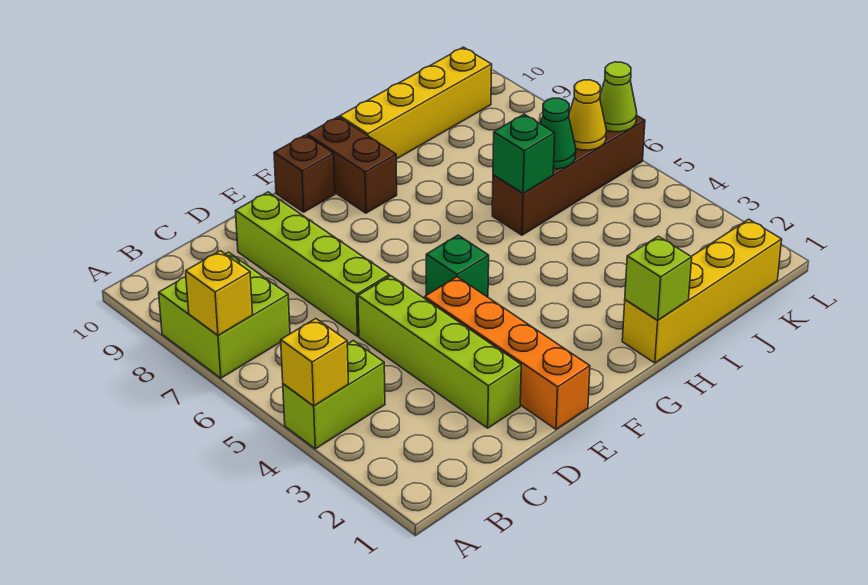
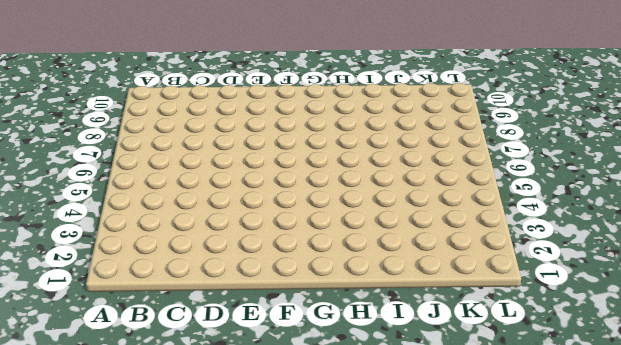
none -> lime 1x2 brick [283,341,385,449]
none -> lime 2x2 brick [159,252,290,378]
none -> lime 1x4 brick [358,276,521,428]

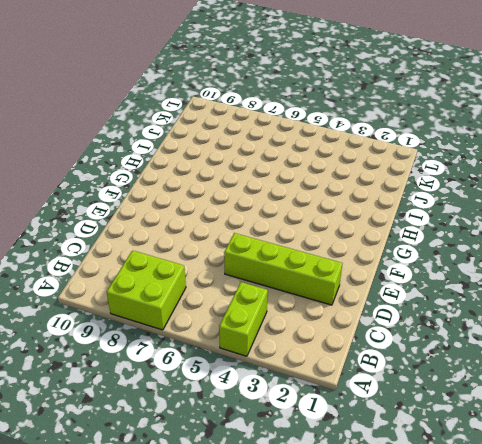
none -> lime 1x4 brick [236,192,389,336]
none -> orange 1x4 brick [425,277,590,429]
none -> green 1x1 brick [426,235,489,297]

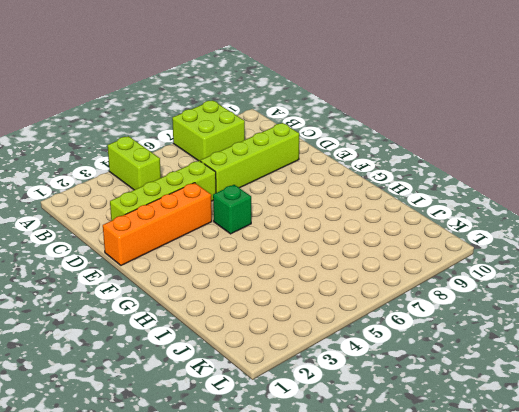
none -> brown 1x1 brick [274,135,335,212]
none -> brown 1x2 brick [307,117,397,213]
none -> yellow 1x4 brick [622,219,782,363]

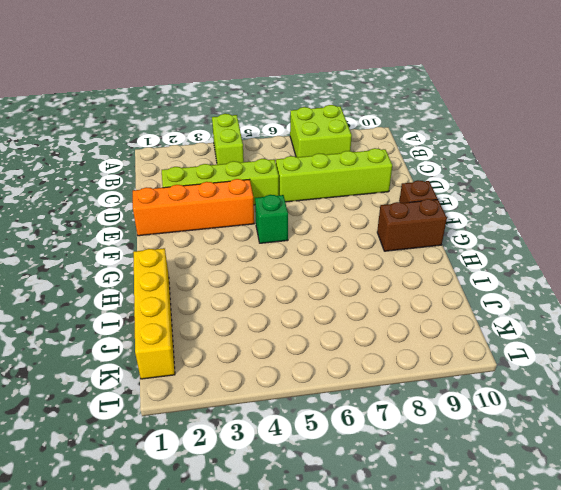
none -> yellow 1x4 brick [340,47,492,159]
none -> brown 1x4 brick [492,116,645,235]
none -> yellow 1x1 brick [281,319,348,406]

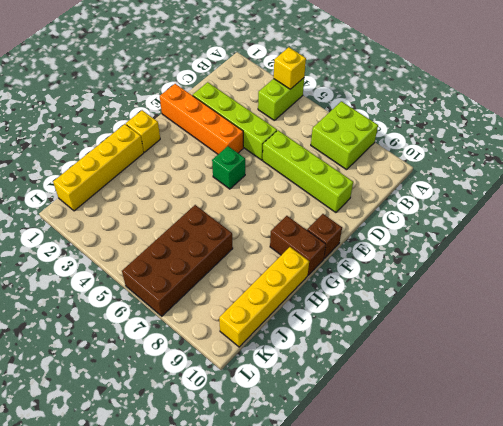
yellow 1x1 brick [126,110,160,152] -> yellow 1x1 brick moved to [186,251,253,335]
brown 2x4 brick [122,205,233,316] -> brown 1x4 brick [492,116,645,235]
none -> lime 1x1 brick [625,236,692,320]
none -> green 1x1 brick [493,114,555,193]
none -> green 1x1 cone [541,98,576,169]

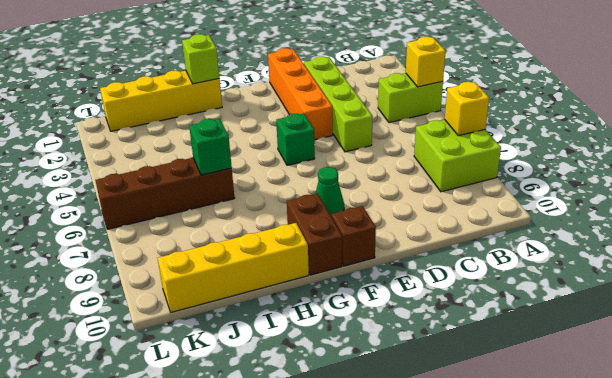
green 1x1 cone [315,167,344,215] -> green 1x1 cone moved to [541,98,576,169]
none -> lime 1x4 brick [236,192,389,336]
none -> yellow 1x1 cone [569,80,606,150]
none -> lime 1x1 cone [600,62,637,132]

